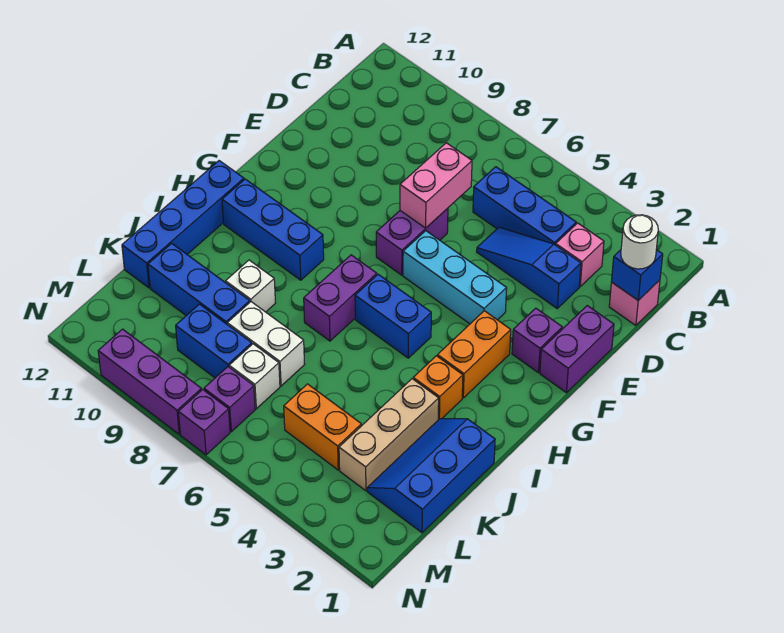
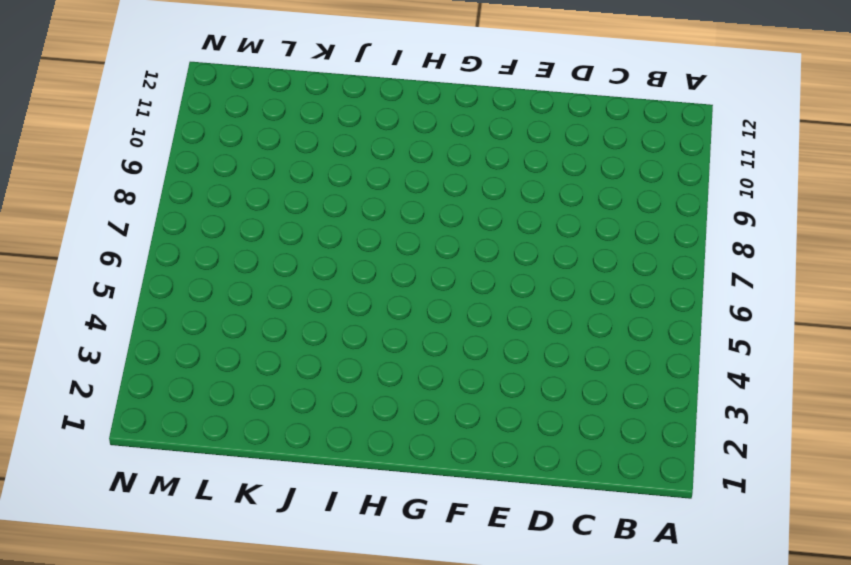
none -> pink 1x1 brick [609,280,660,325]
none -> pink 1x1 brick [556,223,604,287]
none -> blue 1x3 brick [473,167,576,245]

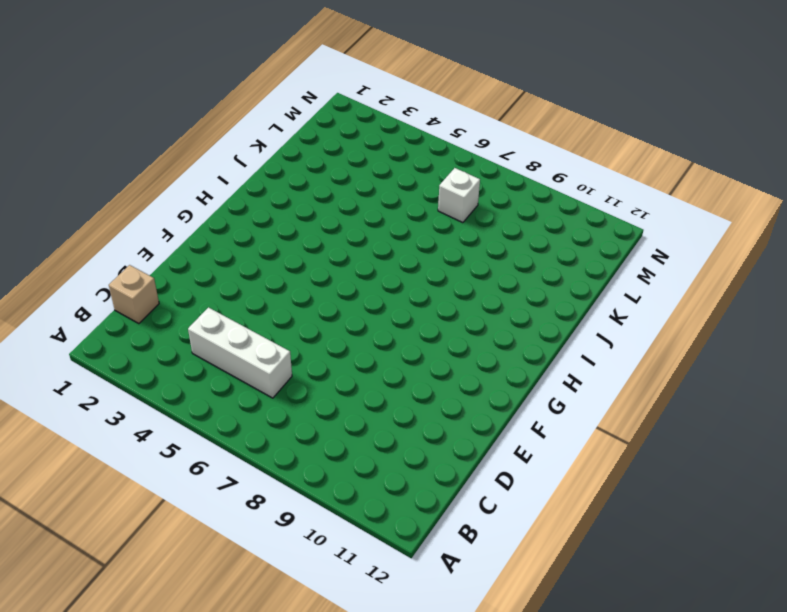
tan 1x1 brick [109,265,159,324] -> pink 1x1 brick [609,280,660,325]
white 1x3 brick [188,307,292,398] -> blue 1x3 brick [473,167,576,245]
none -> pink 1x1 brick [556,223,604,287]
none -> blue 1x3 slope [477,227,581,308]
none -> purple 1x2 brick [540,306,614,393]

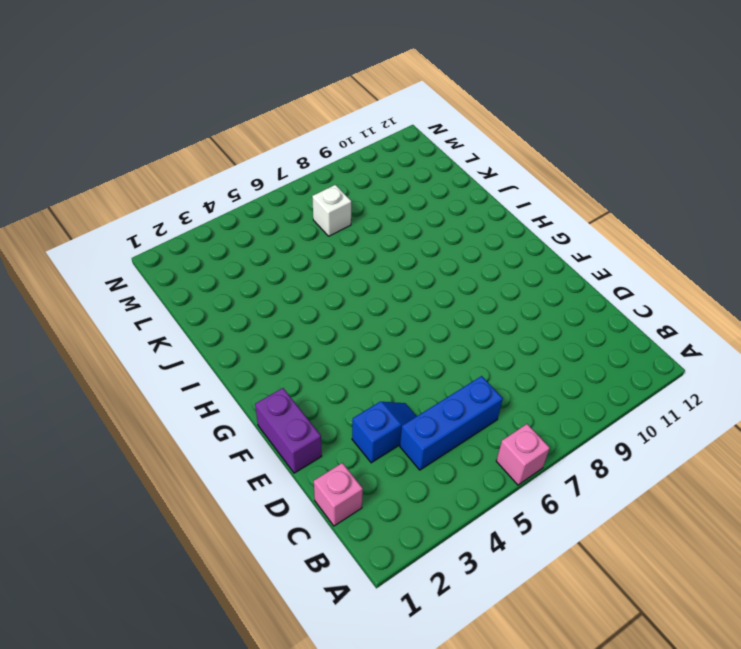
pink 1x1 brick [496,424,550,485] -> pink 1x1 brick moved to [556,223,604,287]
blue 1x2 slope [352,402,417,463] -> blue 1x3 slope [477,227,581,308]
none -> purple 1x2 brick [376,208,448,275]
none -> purple 1x1 brick [512,308,562,373]
none -> cyan 1x3 brick [403,231,507,324]

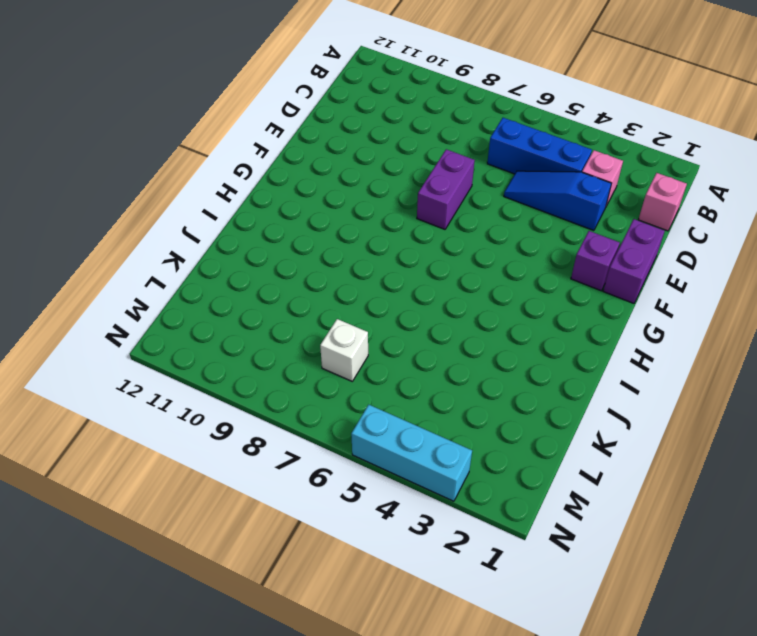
cyan 1x3 brick [351,405,472,501] -> cyan 1x3 brick moved to [403,231,507,324]
none -> orange 1x2 brick [437,311,511,398]
none -> blue 1x2 brick [355,274,431,358]
none -> purple 1x2 brick [304,255,377,341]

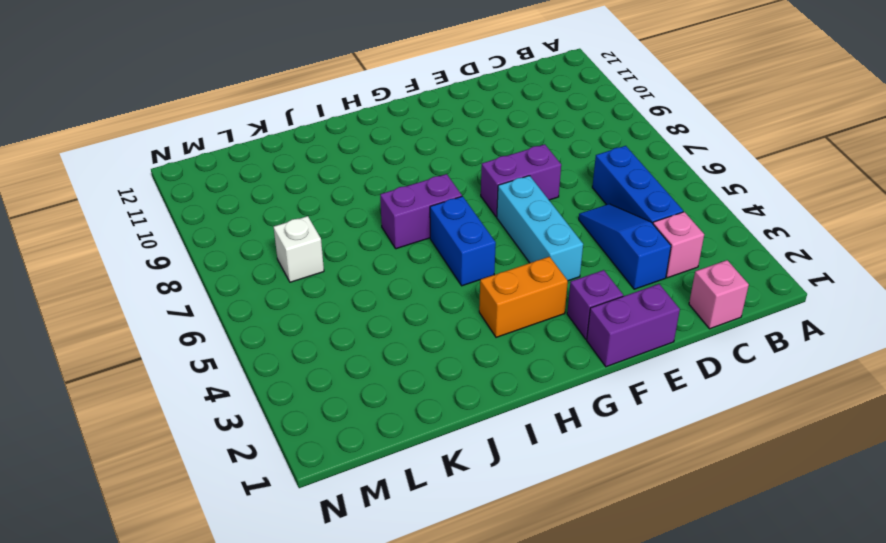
none -> blue 1x3 brick [222,179,324,280]
none -> blue 1x4 brick [122,161,244,288]
none -> orange 1x1 brick [413,356,463,420]

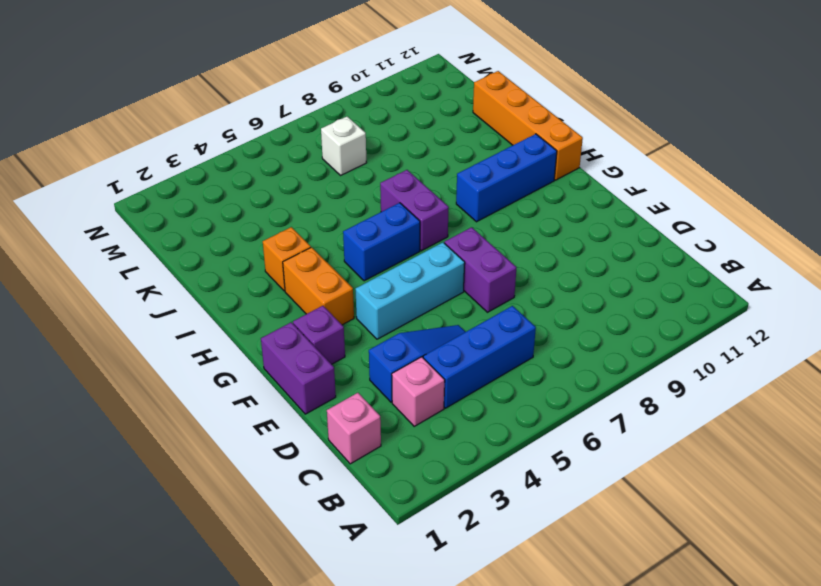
orange 1x4 brick [473,71,583,180] -> blue 1x4 brick [122,161,244,288]
none -> blue 2x3 slope [367,419,495,533]
none -> tan 1x3 brick [339,379,439,491]
none -> white 1x1 brick [226,260,275,312]

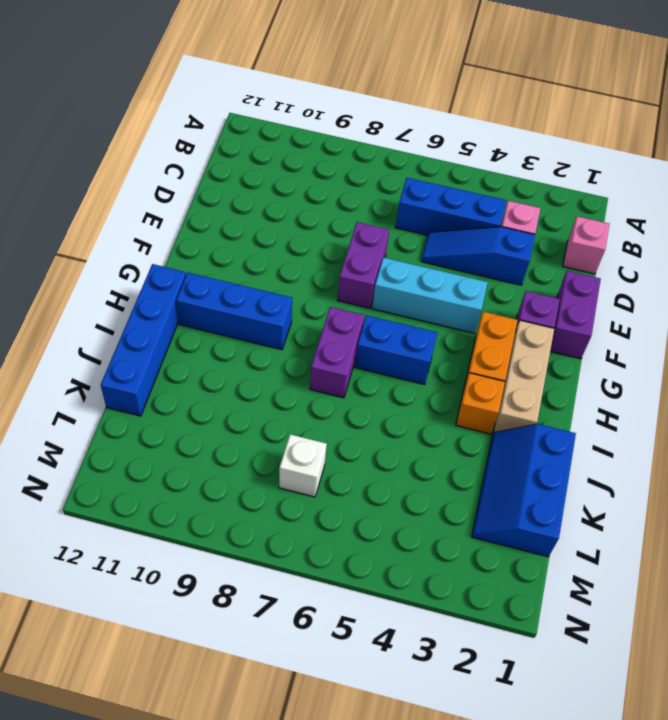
tan 1x3 brick [493,320,554,433] -> tan 1x3 brick moved to [339,379,439,491]
none -> white 1x1 brick [226,260,275,312]
none -> white 1x2 brick [227,302,305,386]
none -> blue 1x3 brick [148,243,250,324]

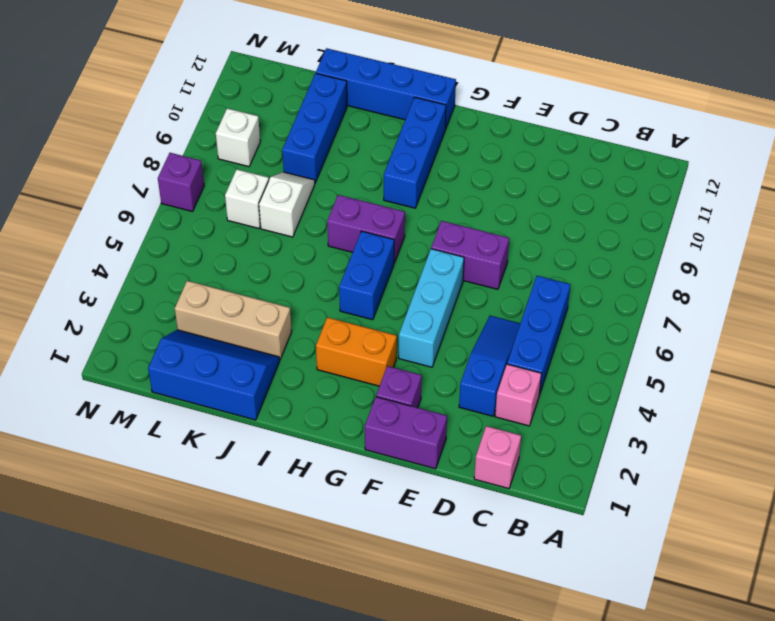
white 1x2 slope [259,172,315,237] -> white 1x2 brick [227,302,305,386]
white 1x1 brick [216,108,260,167] -> white 1x1 brick moved to [226,260,275,312]
none -> orange 1x1 brick [413,356,463,420]
none -> orange 1x2 brick [284,384,361,470]
none -> blue 1x2 brick [176,304,252,378]

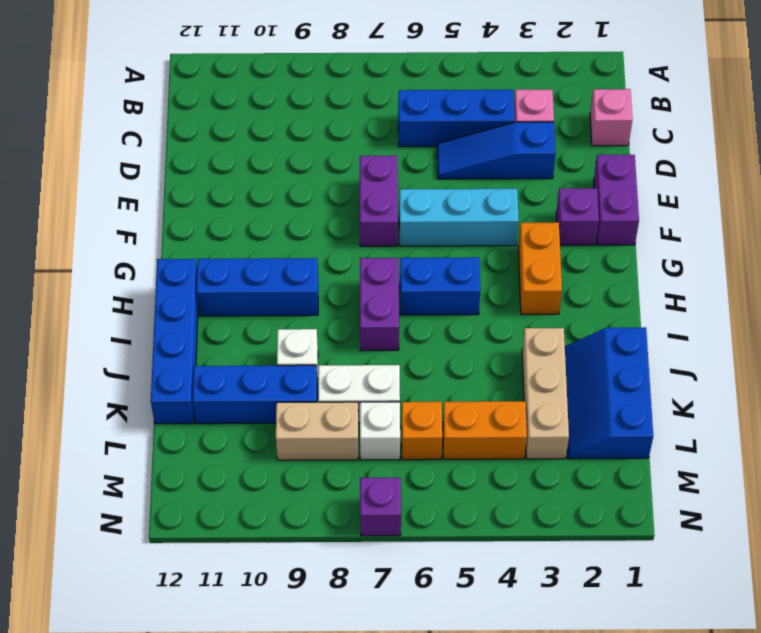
orange 1x1 brick [402,402,442,460] -> orange 1x1 brick moved to [413,356,463,420]
tan 1x2 brick [276,402,358,460] -> blue 1x2 brick [176,304,252,378]
none -> purple 1x1 brick [204,367,255,432]
none -> purple 1x3 brick [98,329,201,434]
none -> blue 1x1 brick [611,250,663,300]

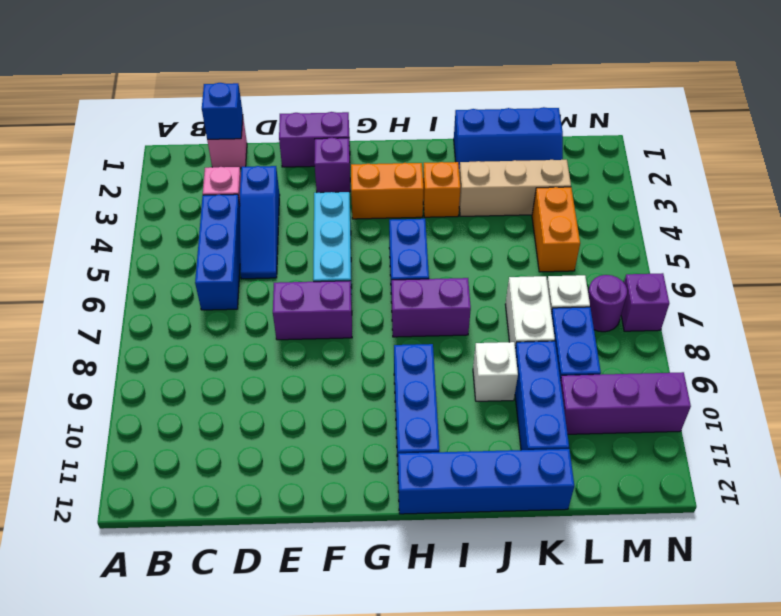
purple 1x3 brick [560,372,691,434] -> purple 1x3 brick turned to [98,329,201,434]
purple 1x1 round brick [588,275,627,332] -> purple 1x1 brick [204,367,255,432]
none -> pink 1x2 brick [400,143,472,228]
none -> white 1x1 round brick [621,215,658,269]

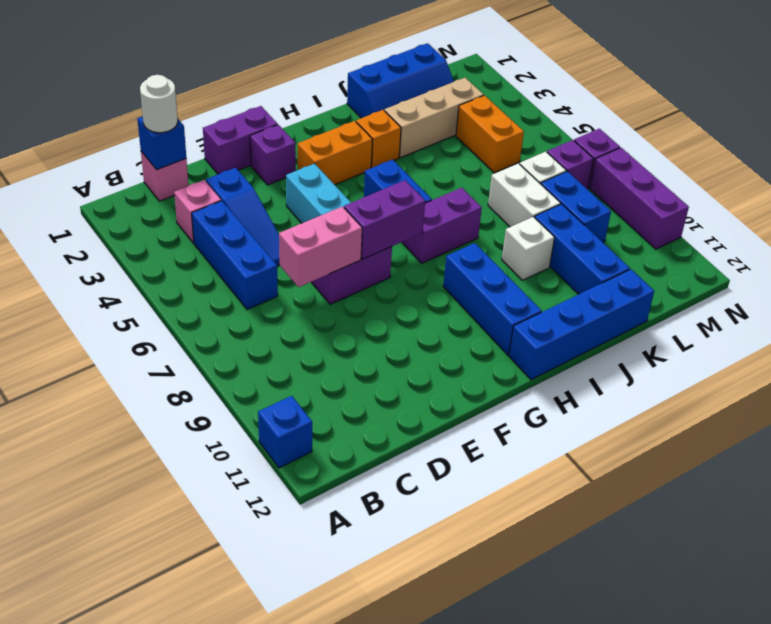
blue 1x1 brick [258,396,312,468] -> none
purple 1x2 brick [344,180,425,259] -> none

